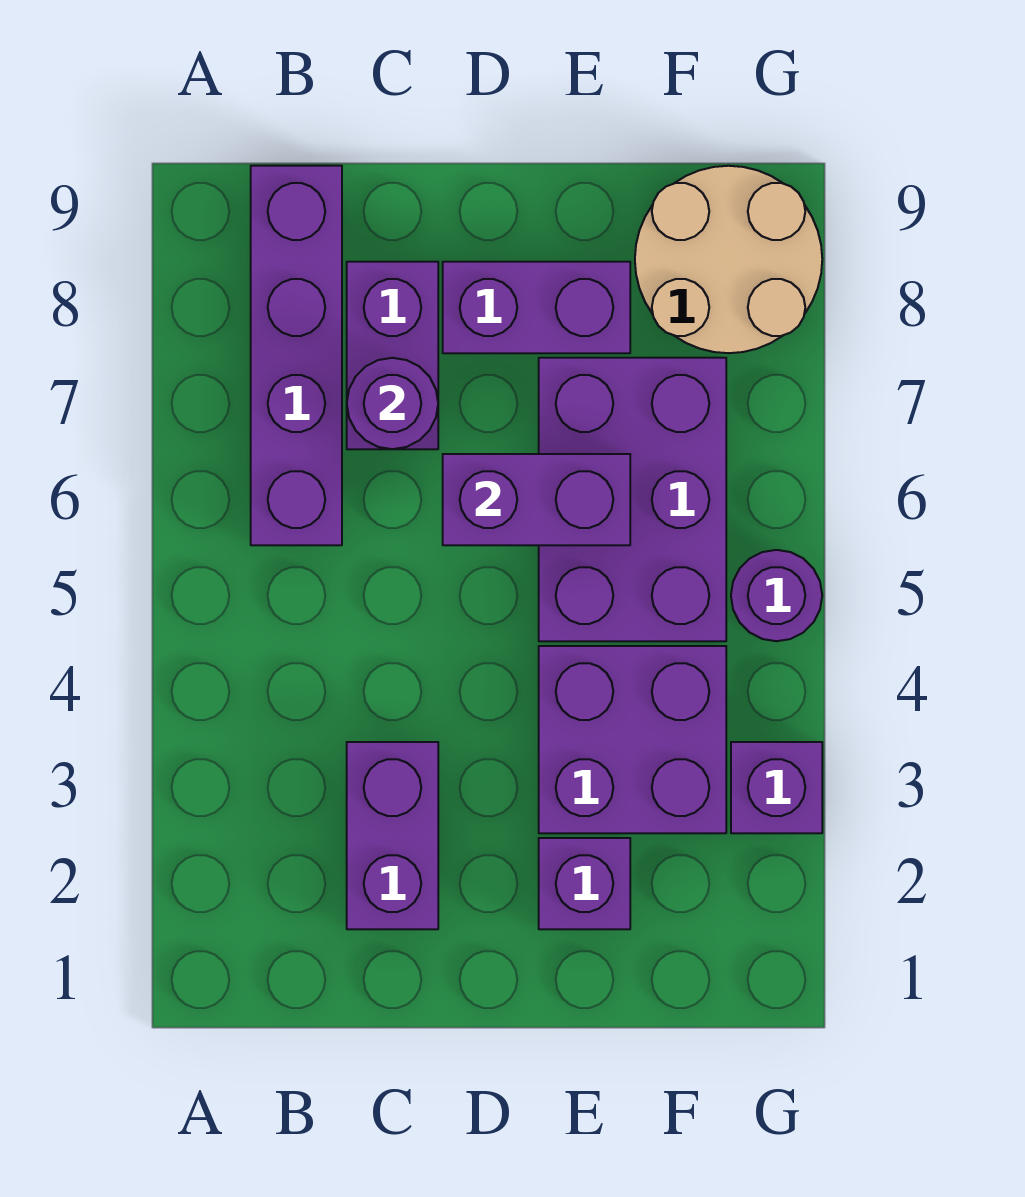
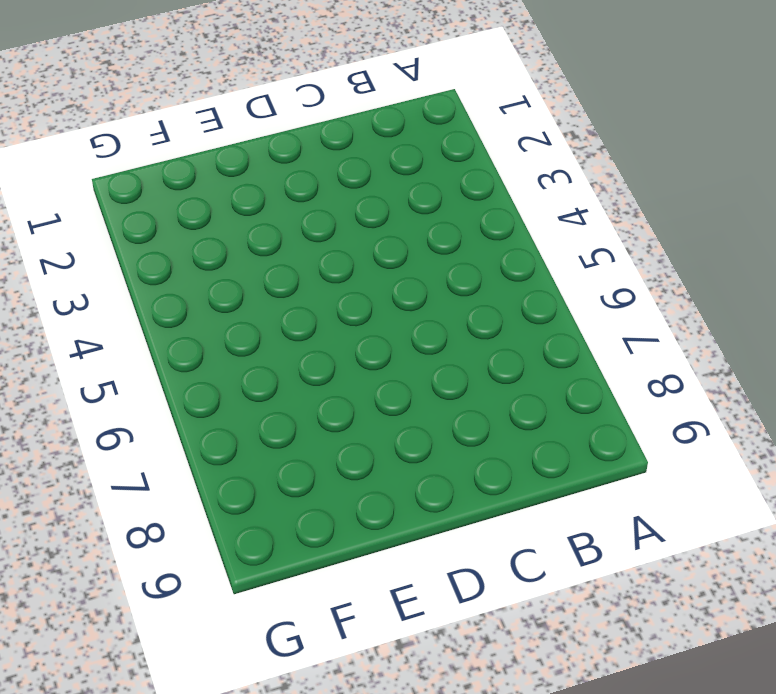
none -> purple 1x4 brick [251,166,342,545]
none -> purple 1x2 brick [347,742,438,929]
none -> purple 1x2 brick [347,262,438,449]

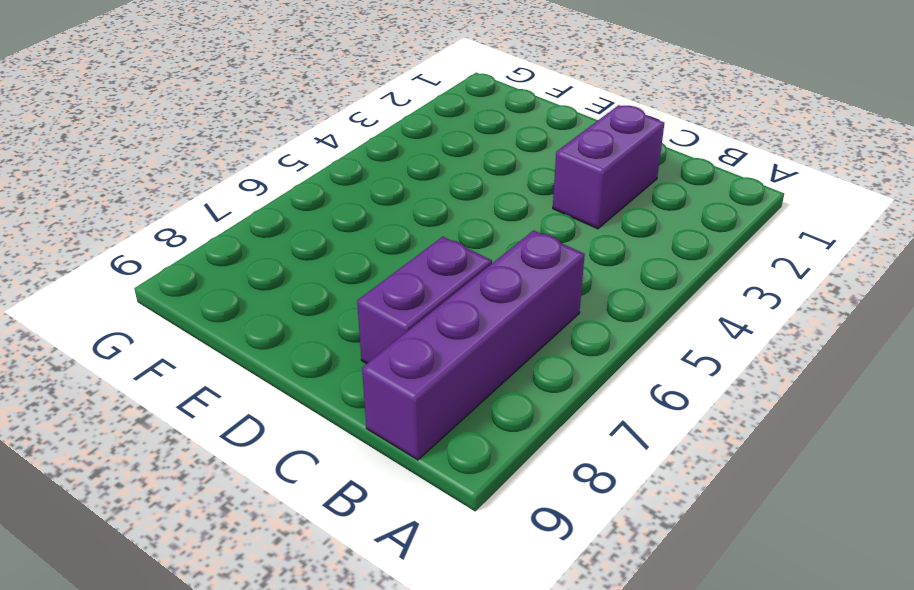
none -> purple 1x2 brick [443,262,630,353]
none -> purple 1x1 brick [539,838,630,929]
none -> purple 2x2 brick [539,646,726,833]

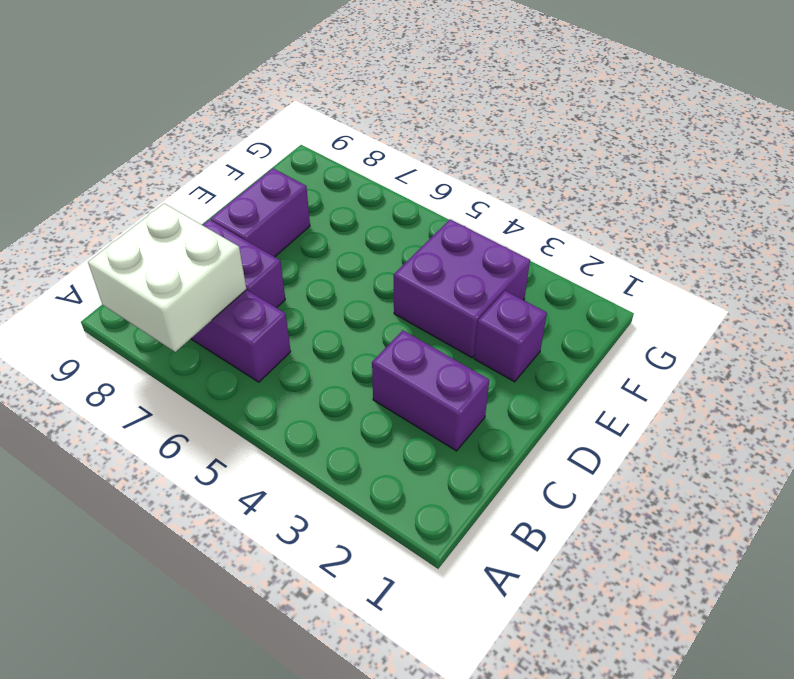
white 2x2 brick [88,203,247,352] -> none
none -> purple 2x3 brick [539,358,726,641]
none -> tan 2x2 round brick [635,166,822,353]
none -> purple 1x1 brick [731,742,822,833]

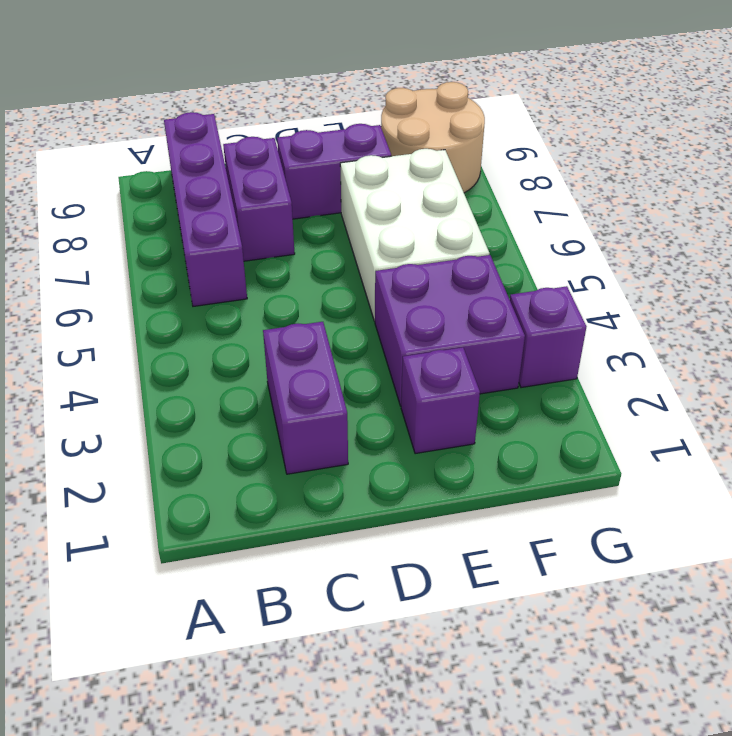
white 2x3 brick [340,149,490,321] -> purple 2x3 brick [539,358,726,641]
none -> purple 1x1 round brick [731,550,822,641]
none -> purple 1x1 round brick [347,358,438,449]
none -> purple 1x2 brick [443,454,630,545]

